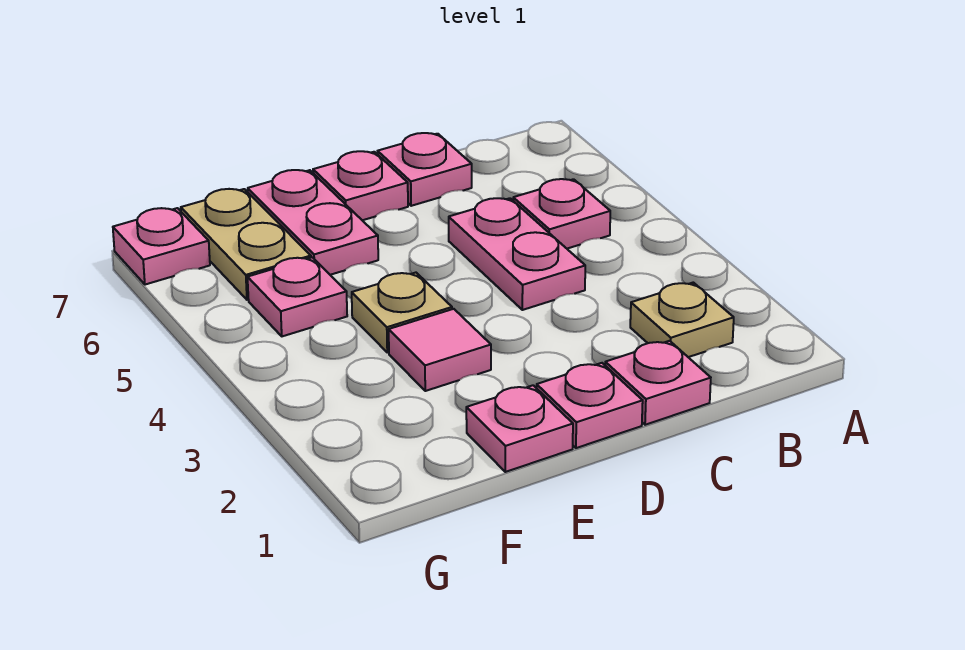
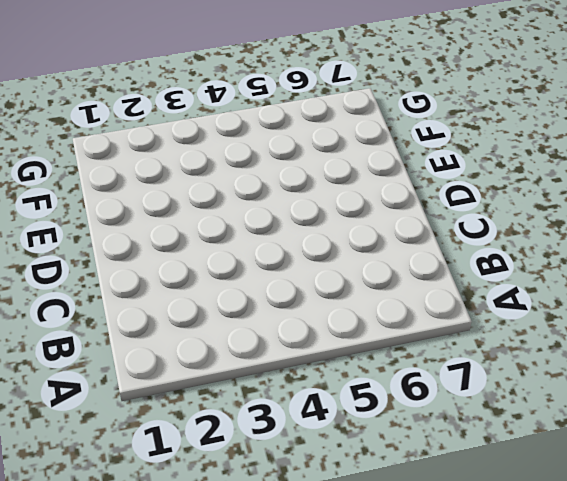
none -> tan 1x1 plate [630,283,734,357]
none -> pink 1x1 plate [513,179,610,249]
none -> pink 1x1 plate [605,341,711,425]

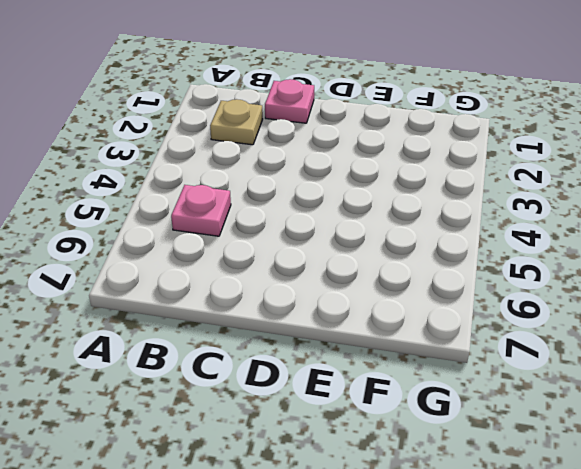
none -> pink 1x2 plate [449,198,585,310]
none -> pink 1x1 plate [378,133,472,206]
none -> pink 1x1 plate [537,363,643,448]

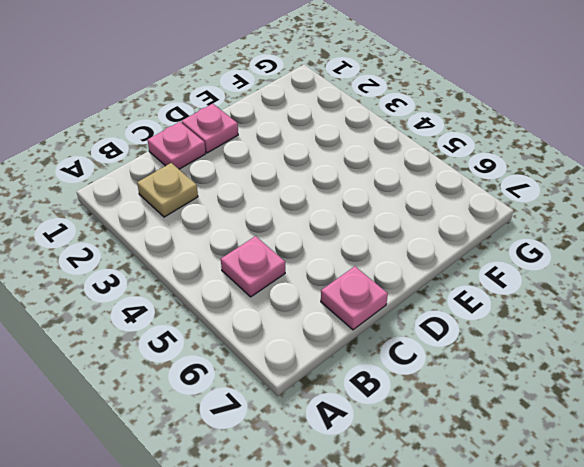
none -> pink 1x2 plate [449,198,585,310]
none -> pink 1x1 plate [313,151,408,220]
none -> pink 1x1 plate [466,385,573,472]

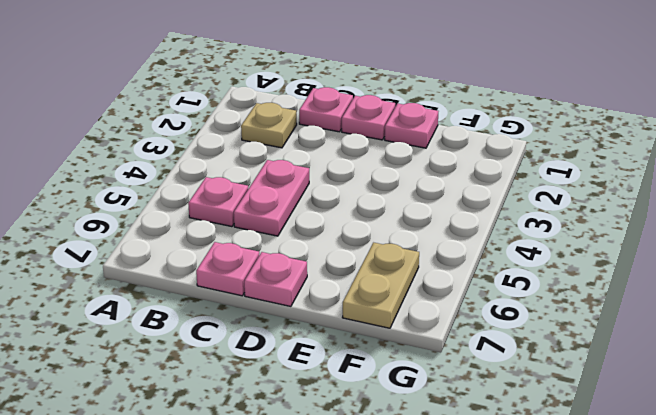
none -> pink 1x1 tile [389,309,491,391]
none -> tan 1x1 plate [352,273,452,352]
none -> pink 1x2 plate [248,170,378,275]

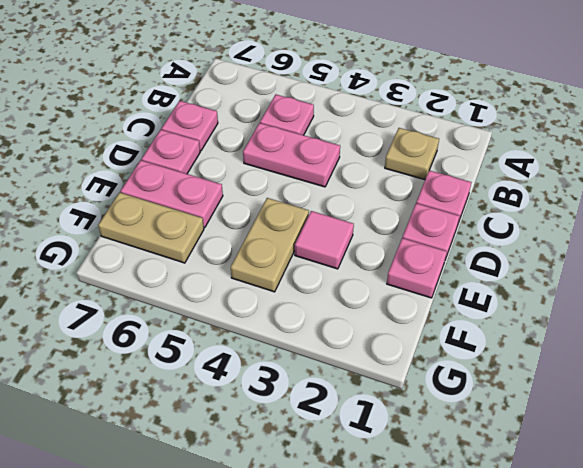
tan 1x2 plate [231,198,309,292] -> tan 1x1 plate [352,273,452,352]
none -> pink 1x1 plate [248,257,347,336]
none -> pink 1x1 plate [113,208,210,285]

